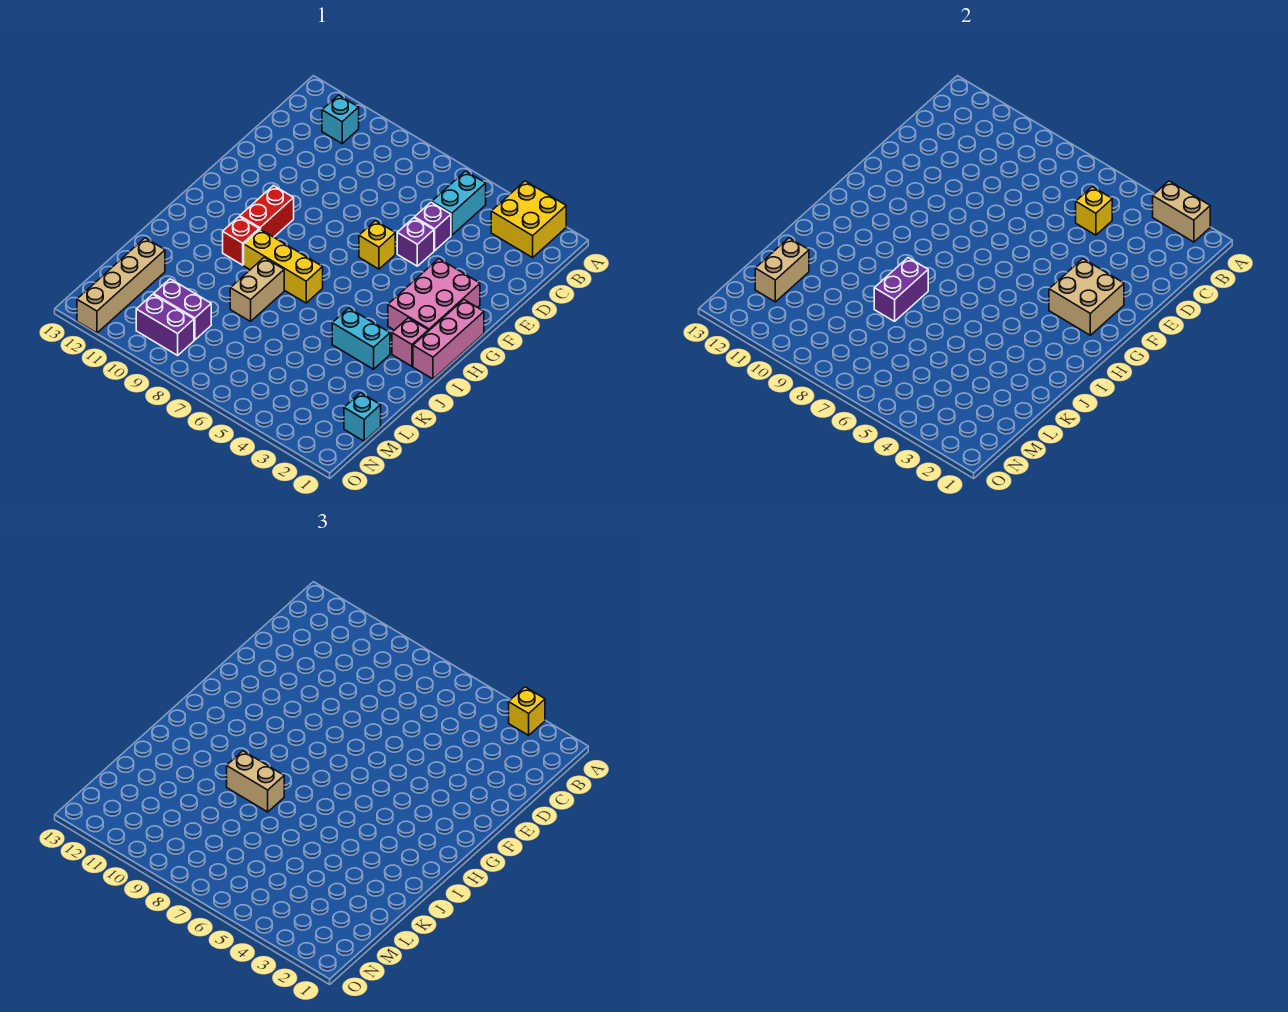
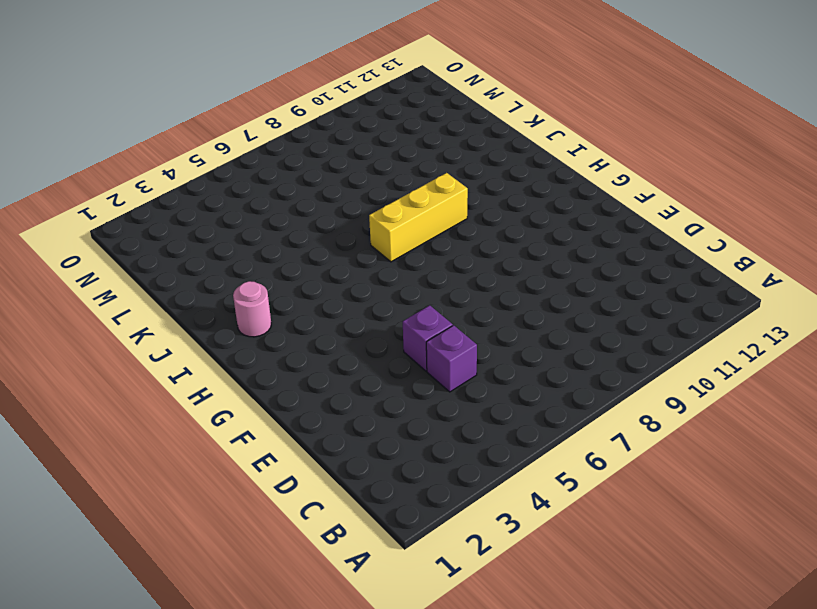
pink 1x1 round brick [233,281,271,337] -> pink 1x1 brick [392,318,428,366]
none -> yellow 2x2 brick [491,181,566,258]
none -> cyan 1x2 brick [432,171,486,235]
none -> cyan 1x1 brick [322,95,359,143]

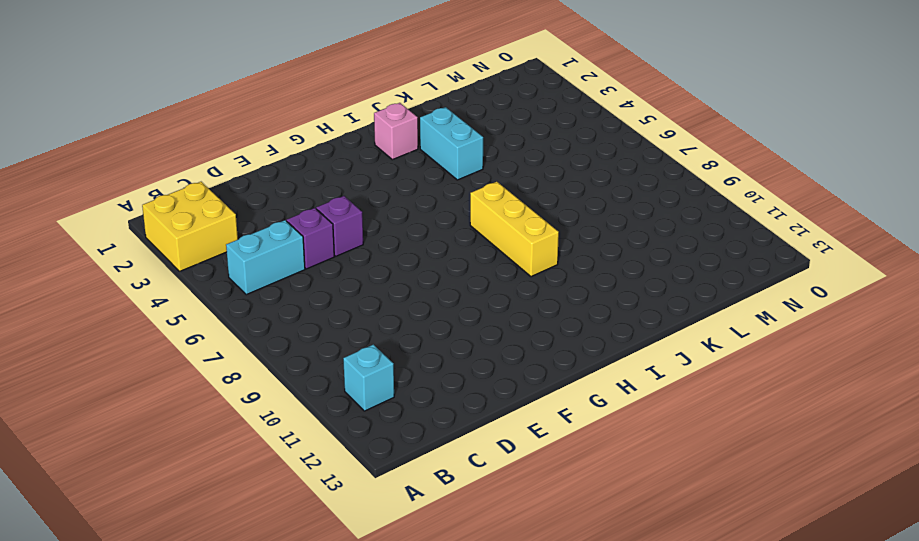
none -> pink 2x3 brick [388,259,480,331]
none -> yellow 1x1 brick [359,221,395,269]
none -> pink 1x3 brick [413,300,484,379]

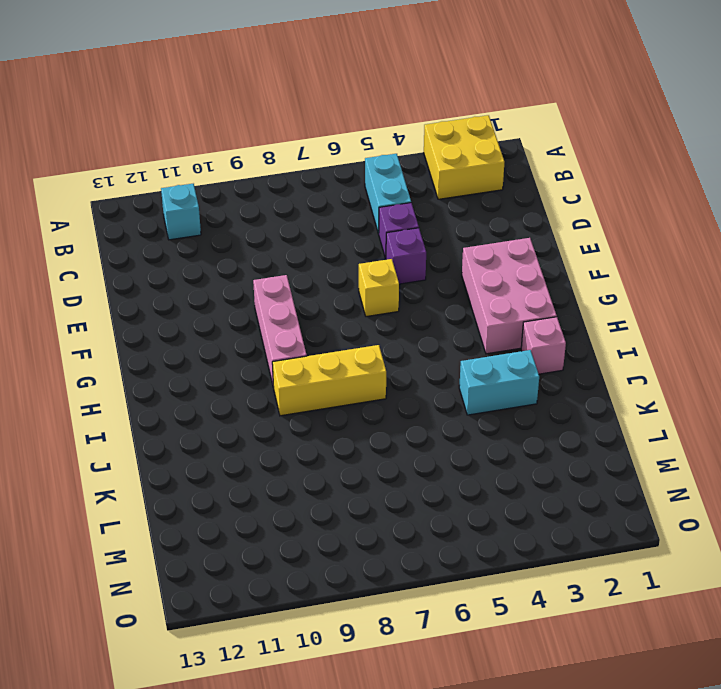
pink 1x3 brick [253,275,307,384] -> pink 1x3 brick moved to [413,300,484,379]
none -> red 1x2 brick [240,186,294,237]
none -> red 1x1 brick [223,217,259,265]
none -> tan 1x2 brick [230,258,284,321]

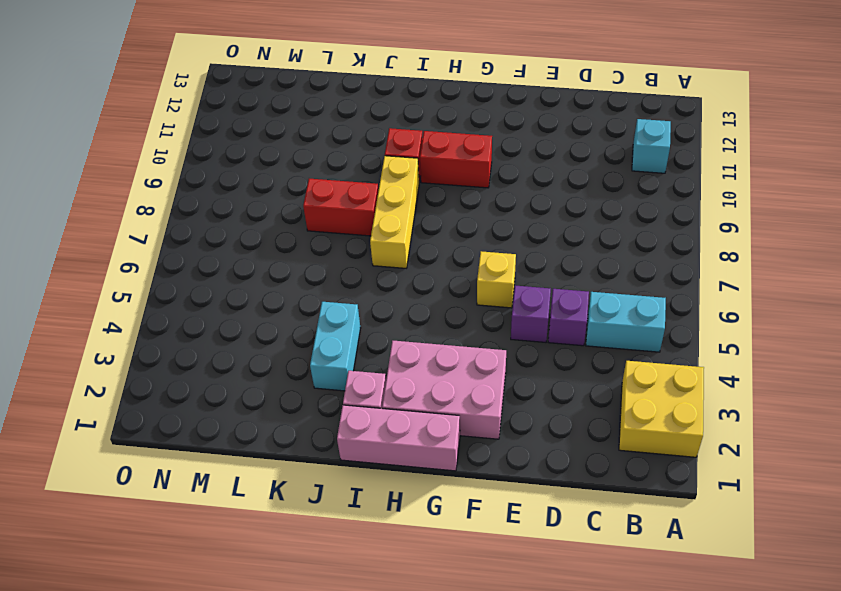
red 1x2 brick [303,179,379,236] -> tan 1x2 brick [230,258,284,321]
none -> tan 1x4 brick [77,238,165,333]
none -> cyan 1x1 brick [344,393,381,441]
none -> purple 1x2 brick [154,279,211,340]

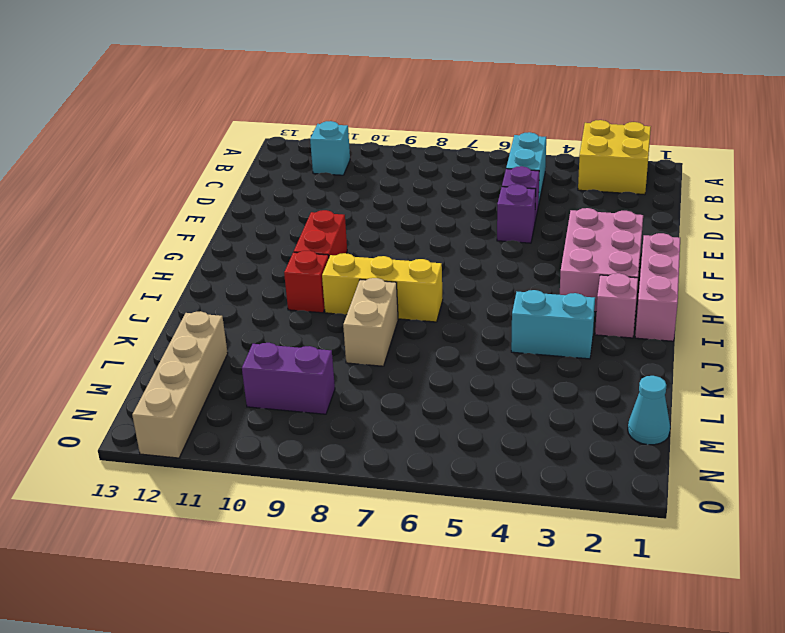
cyan 1x1 cone [628,376,670,445] -> cyan 1x1 brick [344,393,381,441]
none -> yellow 1x1 brick [359,221,395,269]
none -> purple 1x2 brick [136,294,194,355]
none -> tan 1x2 brick [1153,181,1210,242]

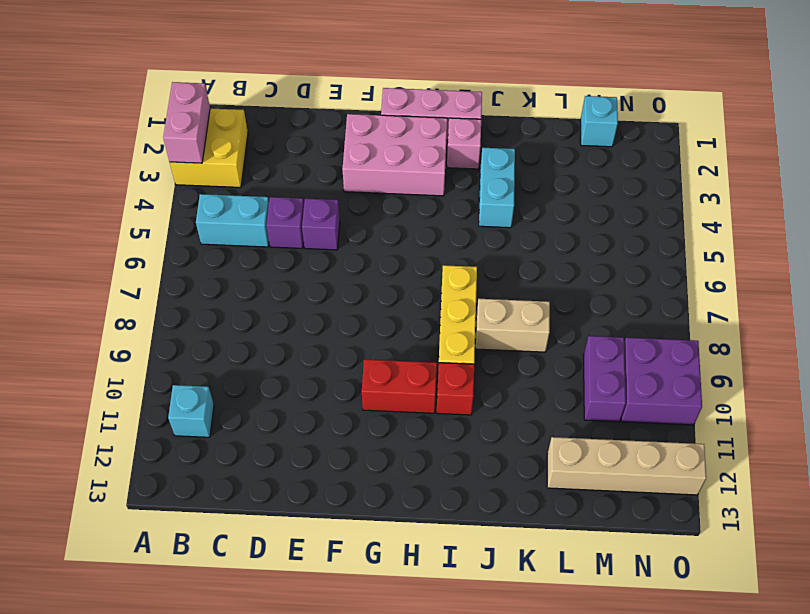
pink 1x2 brick [163,82,210,163] -> tan 1x2 brick [1153,181,1210,242]
purple 2x2 brick [621,337,702,425] -> purple 1x2 brick [136,294,194,355]
none -> yellow 1x1 brick [359,221,395,269]
none -> yellow 1x1 brick [1076,187,1112,235]
none -> tan 2x2 brick [1049,259,1124,335]

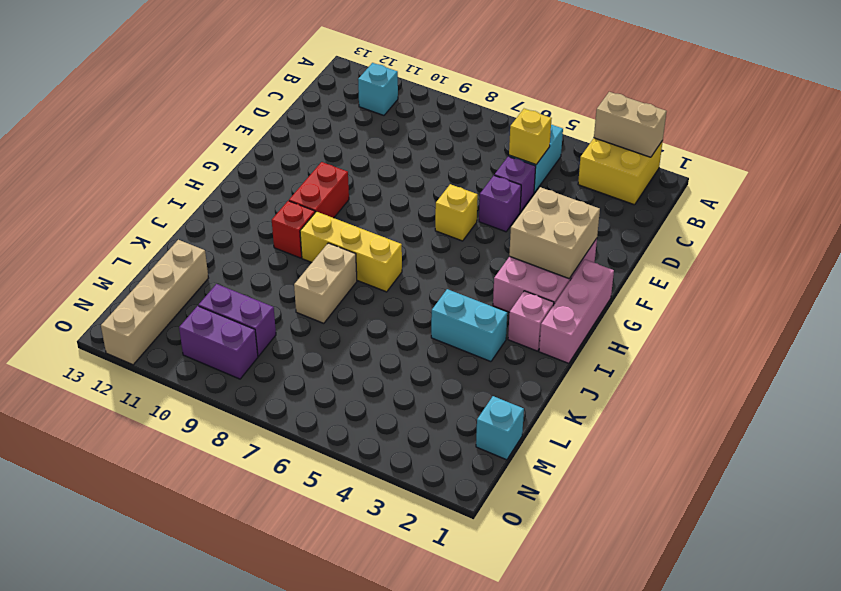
none -> purple 1x2 brick [874,258,928,321]
none -> tan 1x2 brick [755,238,809,302]
none -> yellow 1x1 brick [509,687,545,735]

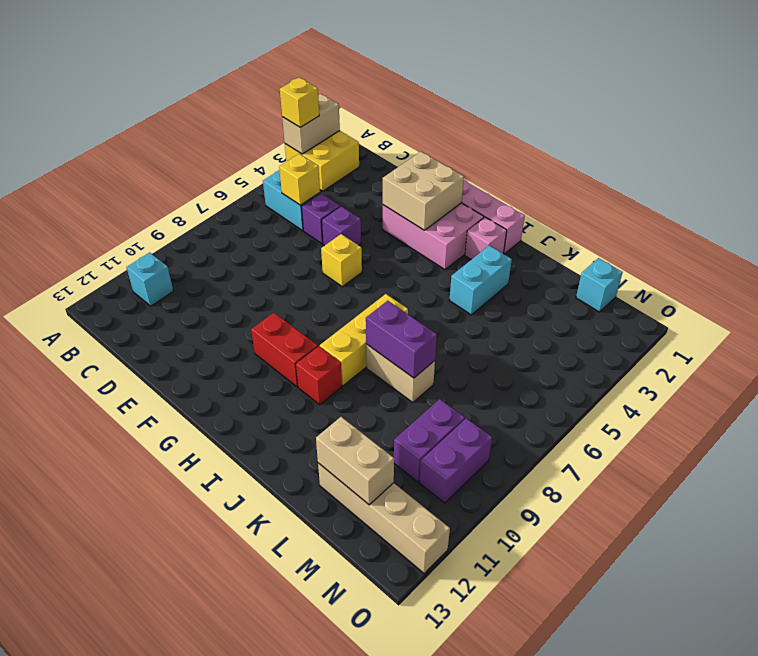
none -> tan 1x2 brick [227,751,284,812]

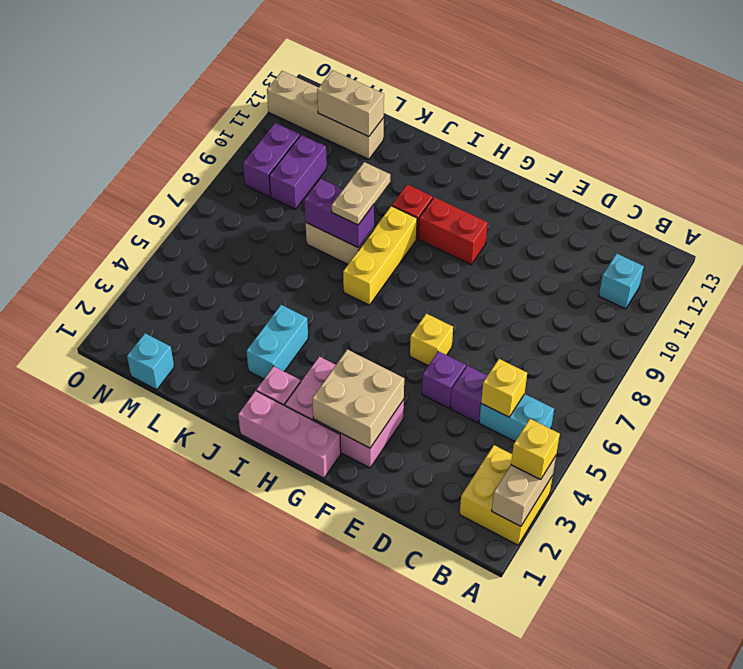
tan 1x2 plate [332,162,390,225] -> tan 1x2 brick [227,751,284,812]

